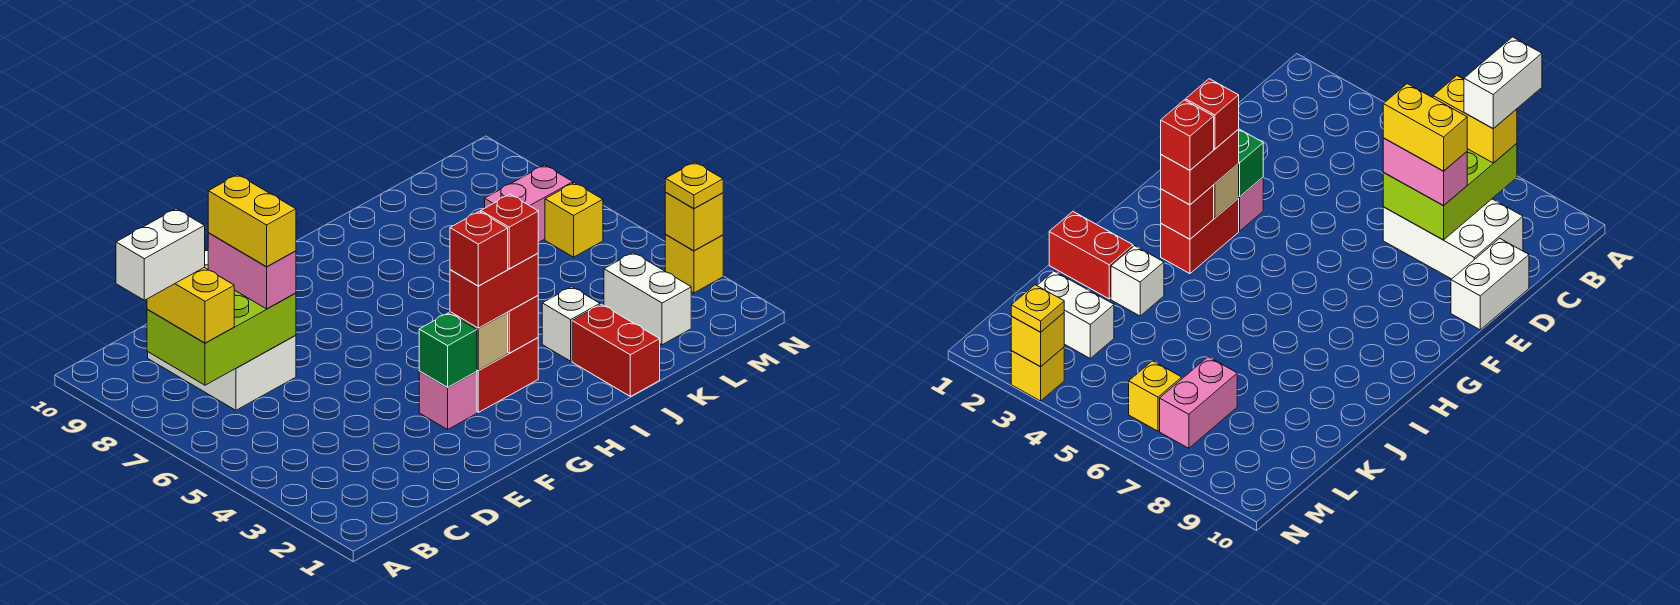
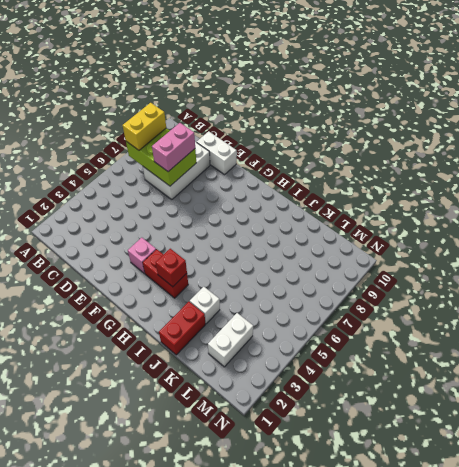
none -> pink 1x2 brick [485,165,573,243]
none -> yellow 1x1 brick [545,183,603,257]
none -> yellow 1x1 brick [665,235,723,293]

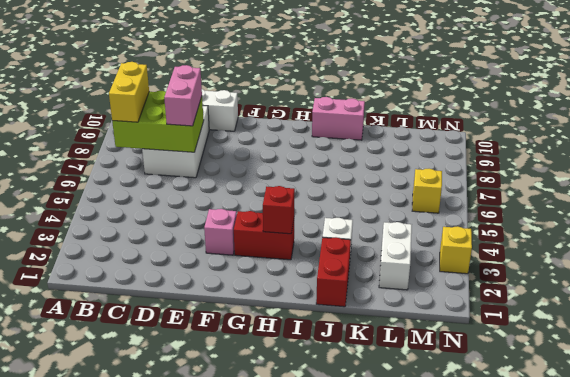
pink 1x2 brick [312,97,365,140] -> pink 1x2 brick moved to [485,165,573,243]
none -> green 1x1 brick [419,313,477,387]
none -> tan 1x1 brick [450,312,508,370]
none -> yellow 1x1 brick [665,193,723,251]

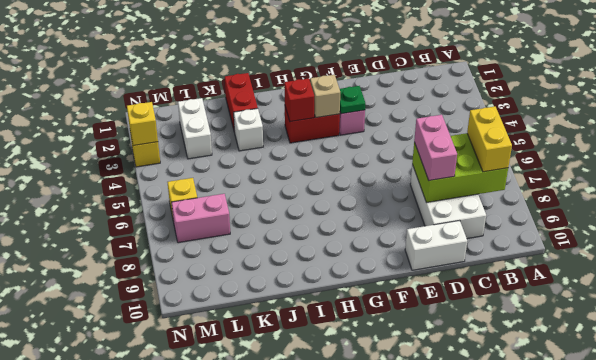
green 1x1 plate [340,86,365,114] -> green 1x1 brick [419,313,477,387]
none -> red 1x2 brick [450,253,538,328]
none -> yellow 1x1 plate [665,162,723,209]
none -> white 1x2 brick [116,209,205,300]

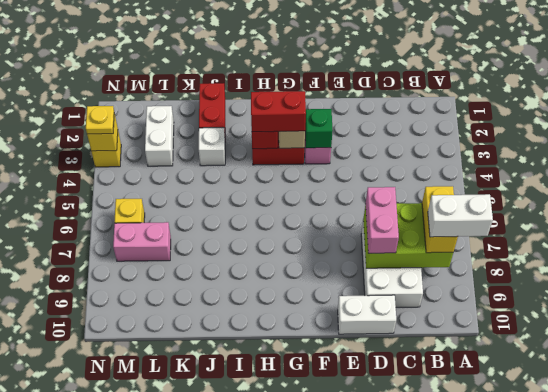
none -> yellow 1x2 brick [208,175,296,267]
none -> red 1x1 brick [450,211,508,286]
none -> red 1x1 brick [481,194,538,269]

